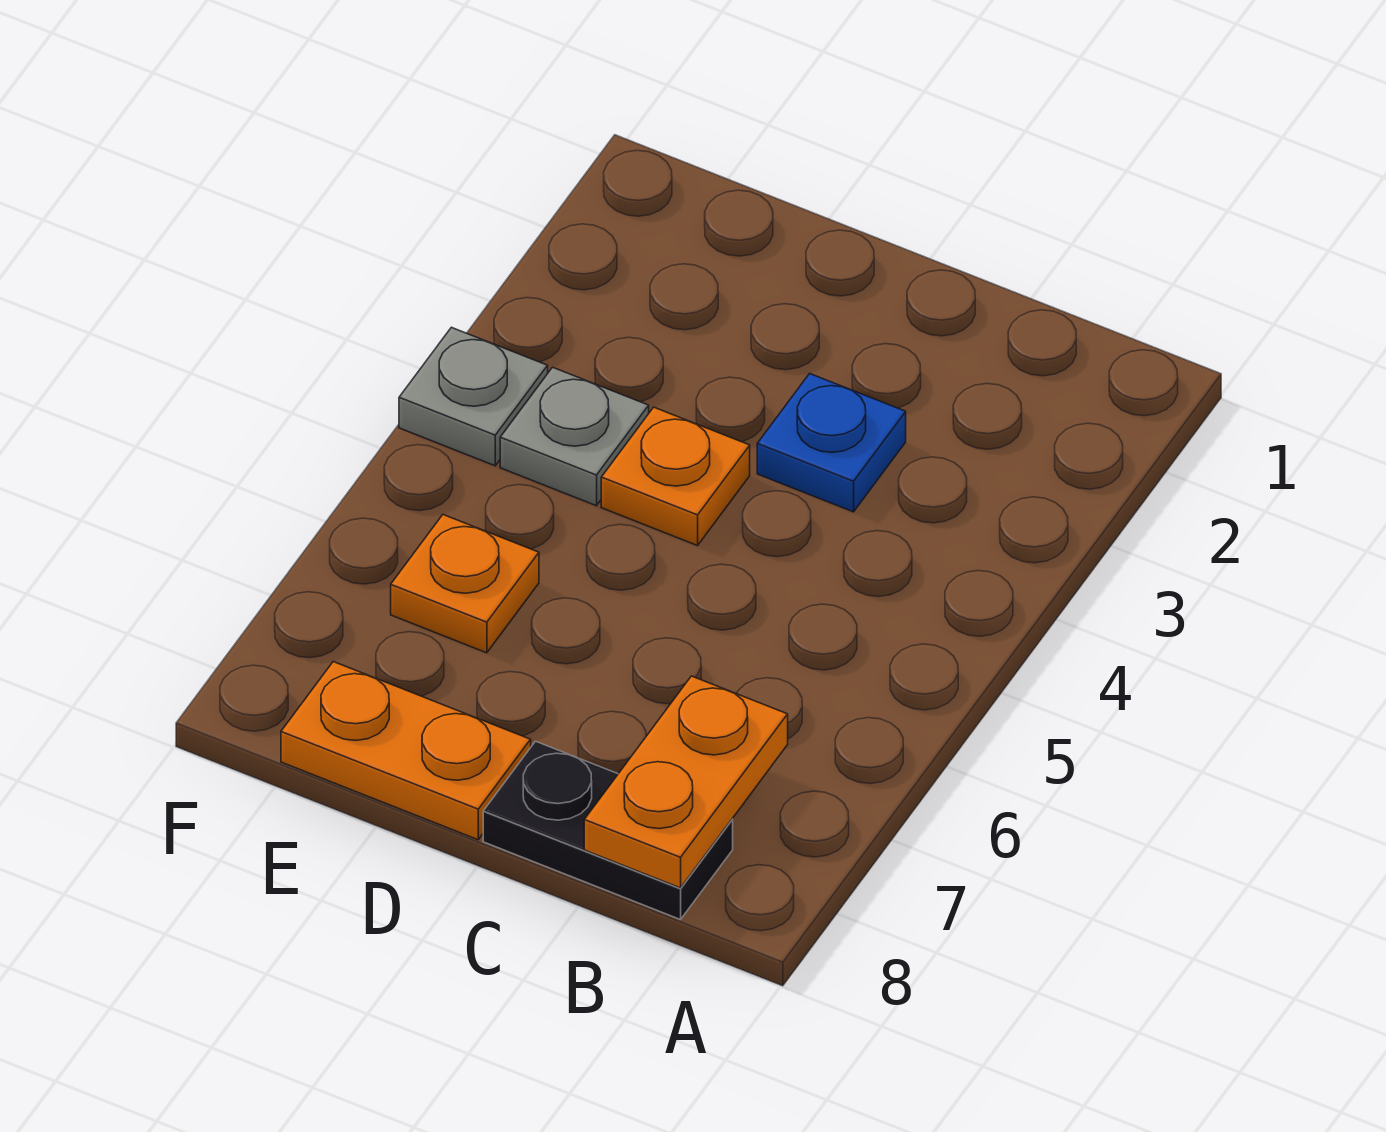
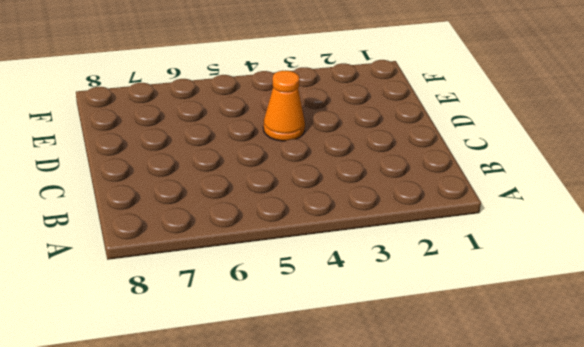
orange 1x1 cone [263,71,305,141] -> orange 1x1 plate [601,407,750,546]
none -> black 1x2 plate [483,741,733,920]
none -> blue 1x1 plate [757,374,906,512]

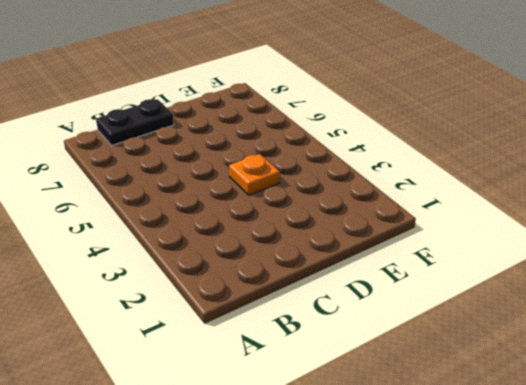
none -> blue 1x1 plate [757,374,906,512]
none -> orange 1x2 plate [281,662,531,840]

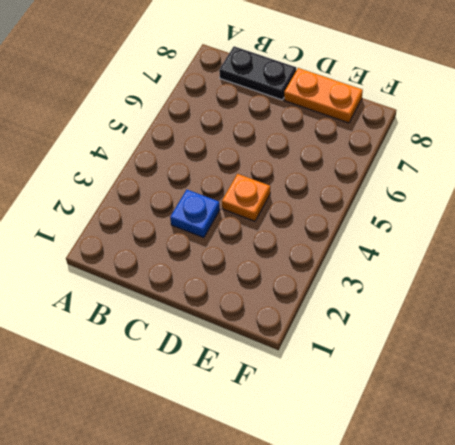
none -> grey 1x1 plate [500,367,649,506]
none -> orange 1x1 plate [391,515,539,653]

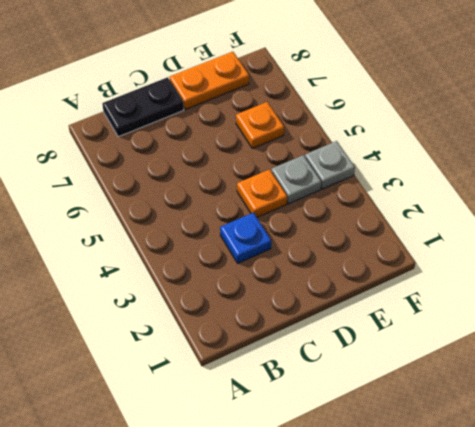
none -> orange 1x2 plate [584,676,788,888]

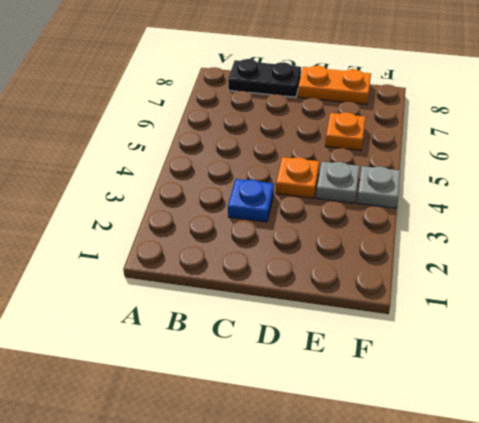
none -> orange 1x2 plate [584,676,788,888]

